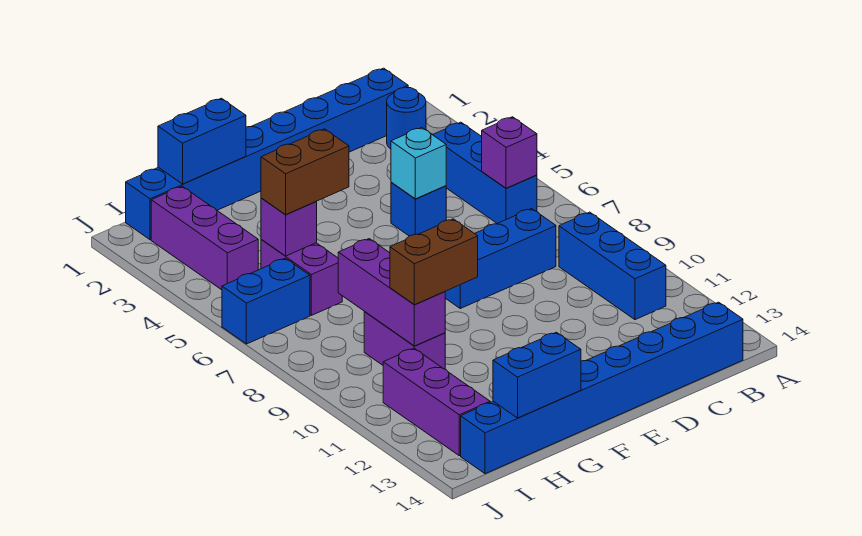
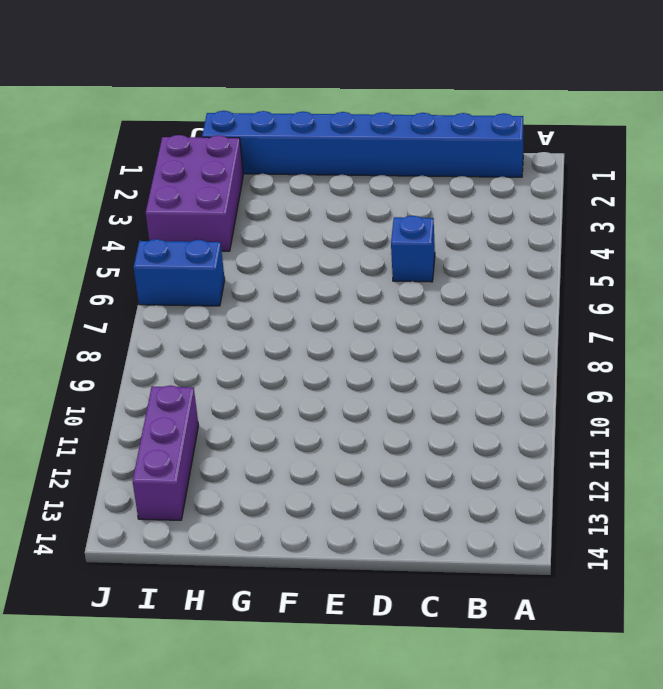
purple 2x3 brick [146,135,243,251] -> purple 1x3 brick [151,186,258,290]
none -> blue 1x1 round brick [387,87,426,149]
none -> blue 1x3 brick [433,122,537,223]
none -> blue 1x3 brick [559,212,666,320]

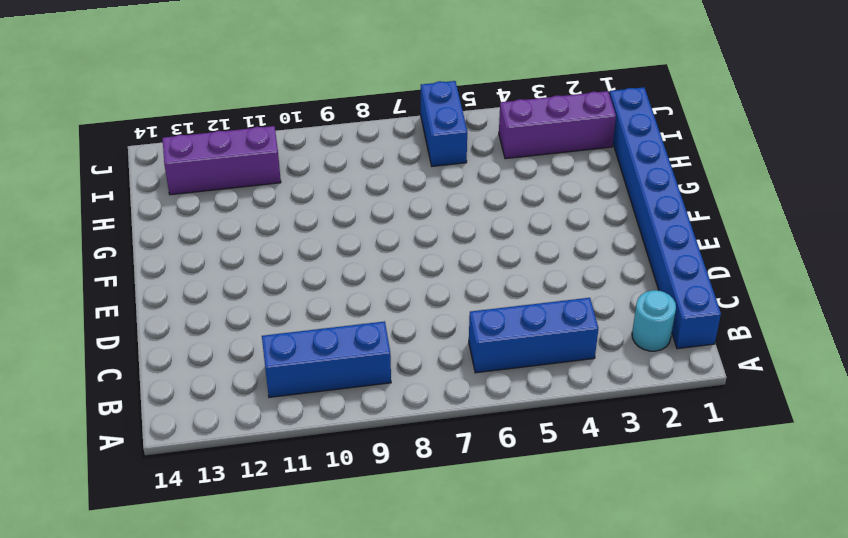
cyan 1x1 round brick [632,290,676,351] -> blue 1x1 round brick [387,87,426,149]
none -> blue 1x8 brick [461,302,743,474]
none -> blue 1x3 brick [445,209,556,308]
none -> blue 1x1 brick [391,183,446,236]

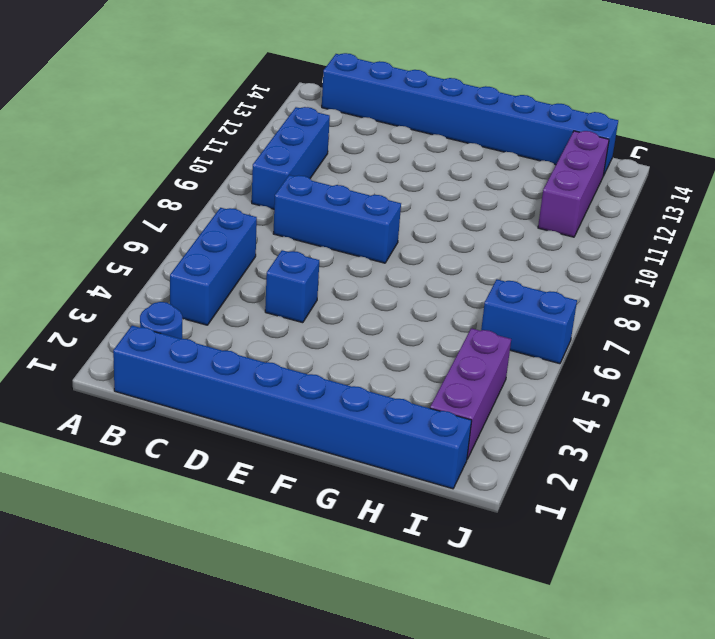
none -> purple 1x2 brick [261,239,342,315]
none -> purple 1x2 brick [364,312,445,369]
none -> purple 1x1 brick [482,117,537,188]

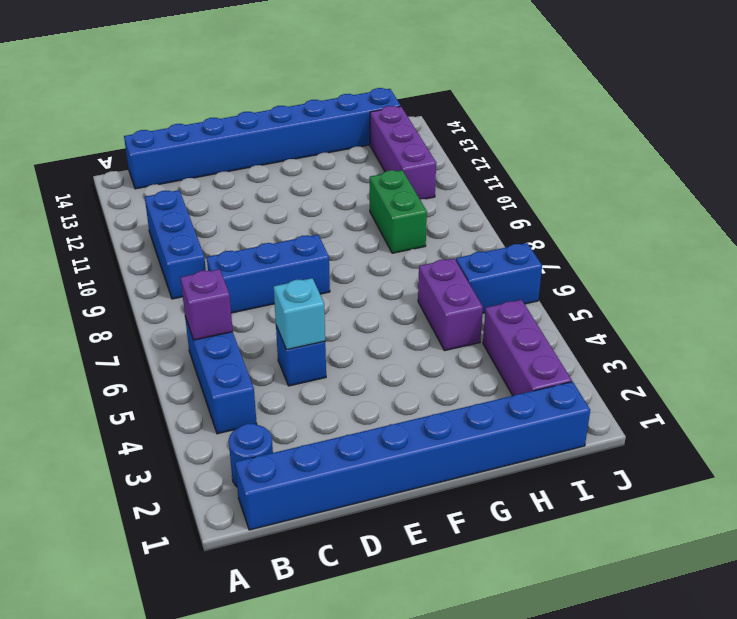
green 1x2 brick [369,170,427,253] -> purple 1x2 brick [364,312,445,369]
none -> blue 1x2 brick [158,98,246,184]
none -> blue 1x2 brick [493,332,581,418]
none -> purple 1x1 brick [261,198,317,256]

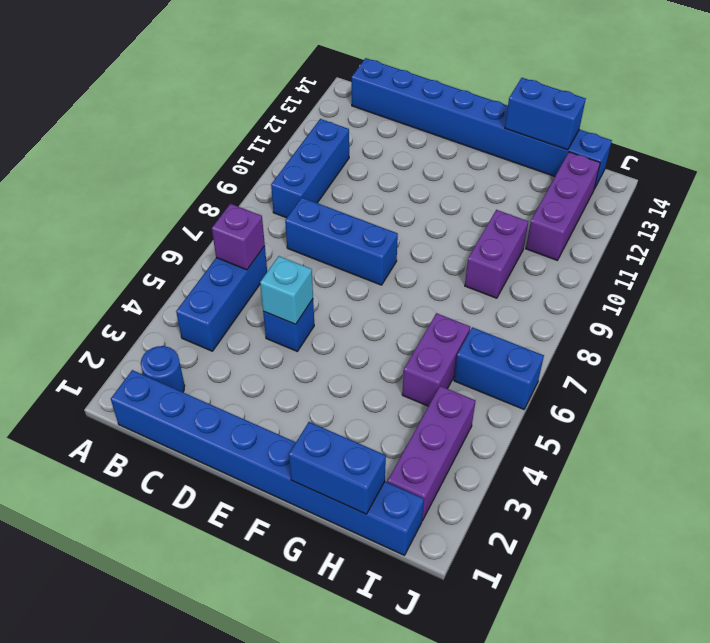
none -> purple 1x1 brick [261,198,317,256]
none -> purple 1x3 brick [338,239,445,346]
none -> brown 1x2 brick [261,129,349,214]

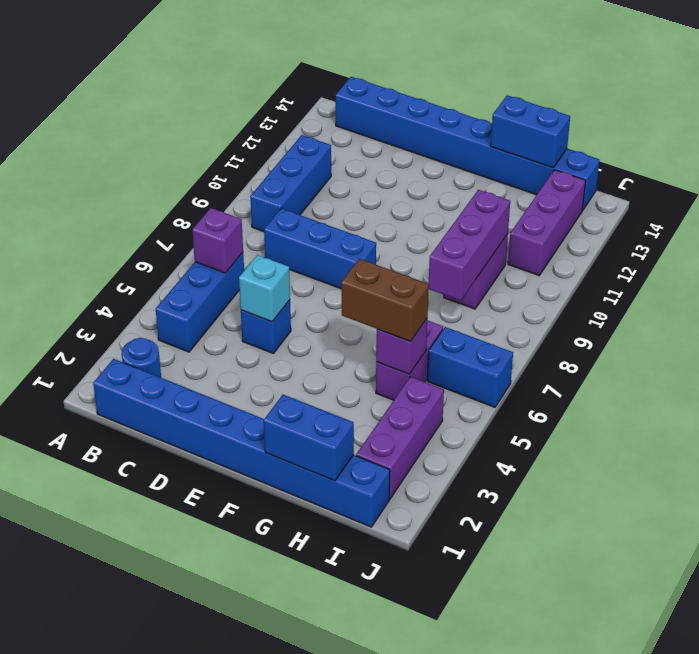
none -> brown 1x2 brick [390,219,478,305]

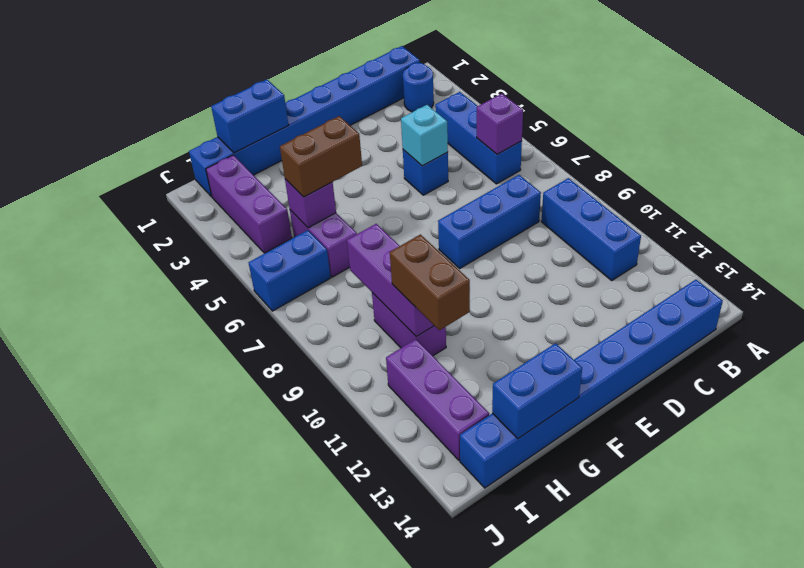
brown 1x2 brick [390,234,470,330] -> brown 1x2 brick turned to [390,219,478,305]

